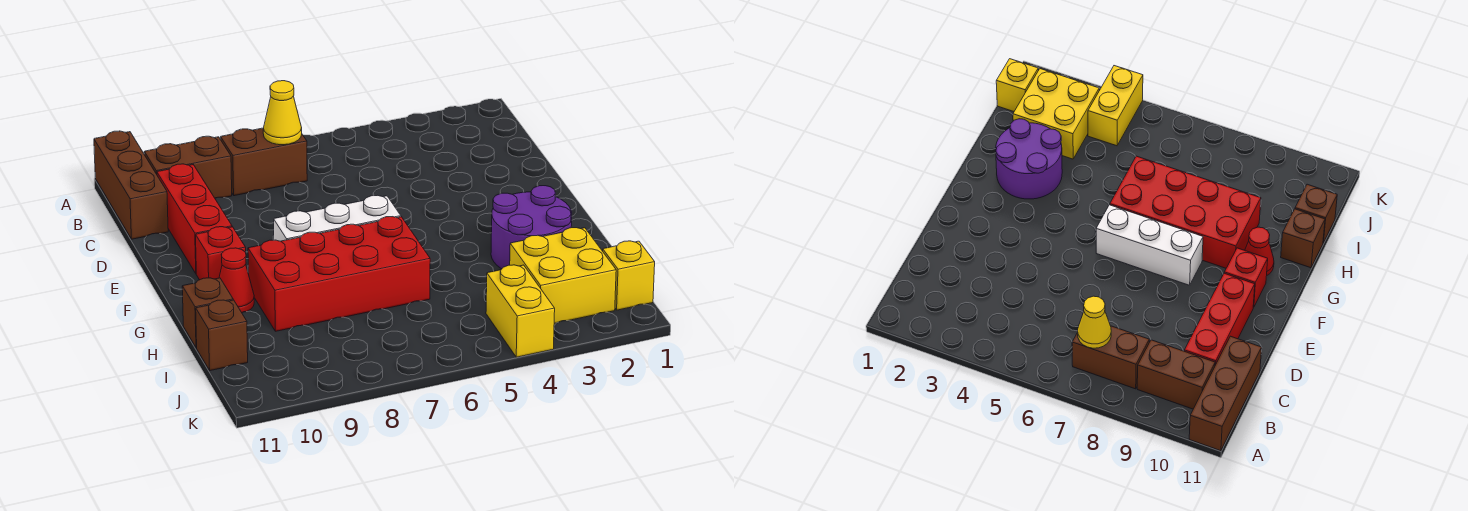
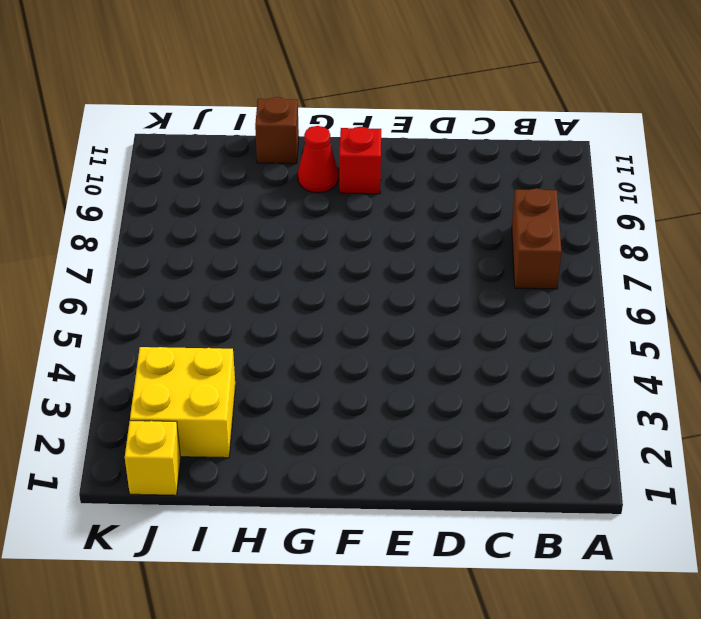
none -> brown 1x3 brick [94,131,168,239]
none -> brown 1x2 brick [144,136,232,198]
none -> red 1x3 brick [157,164,232,273]

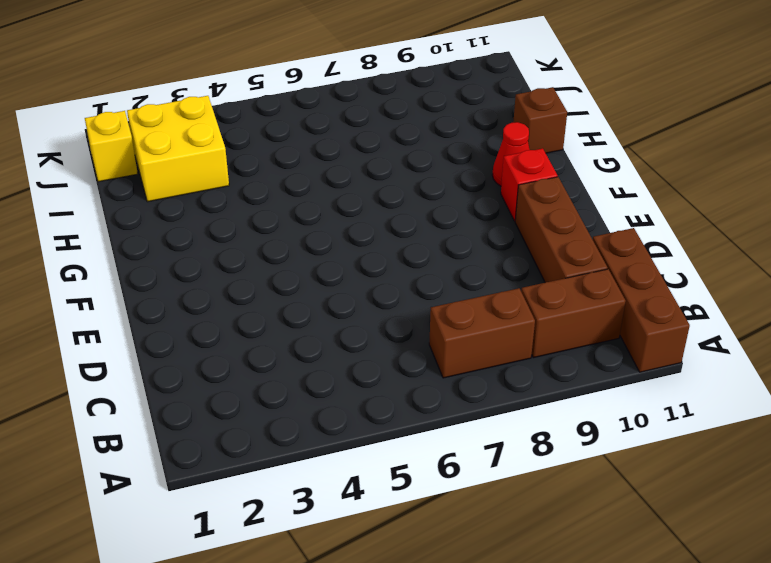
brown 1x3 brick [515,177,607,283] -> red 1x3 brick [157,164,232,273]
none -> white 1x3 brick [274,195,401,241]
none -> purple 2x2 round brick [491,186,572,269]
none -> red 2x4 brick [248,217,430,331]

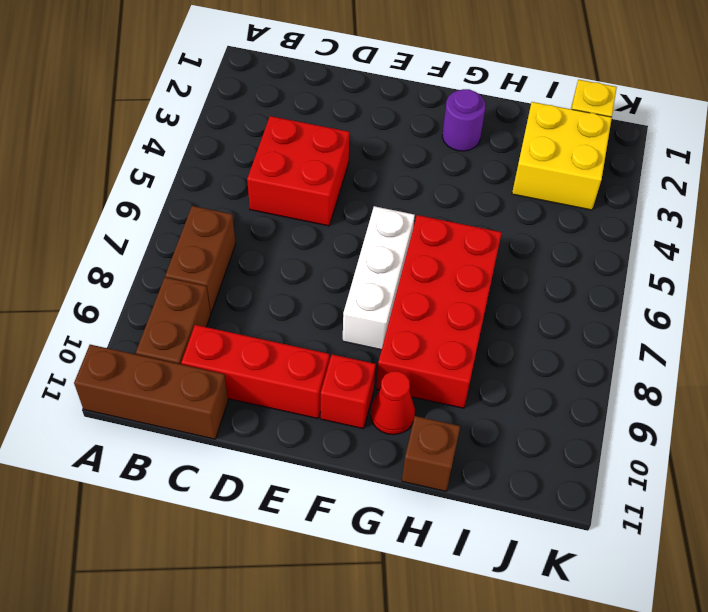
red 2x2 brick [247,116,349,226] -> none
purple 1x1 round brick [442,89,486,151] -> purple 2x2 round brick [491,186,572,269]
none -> brown 1x1 brick [196,300,248,371]
none -> yellow 1x2 brick [486,265,555,357]
none -> yellow 1x1 cone [263,81,302,145]

